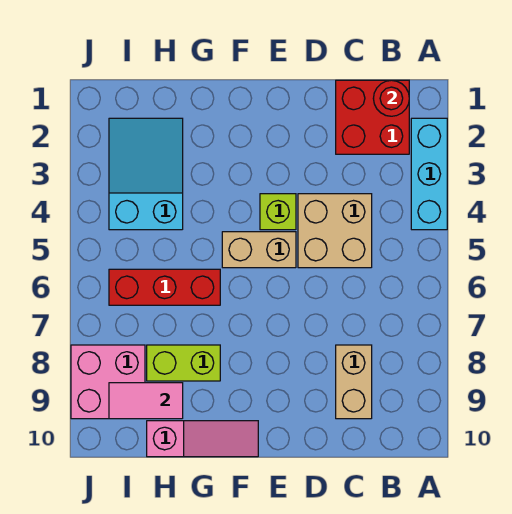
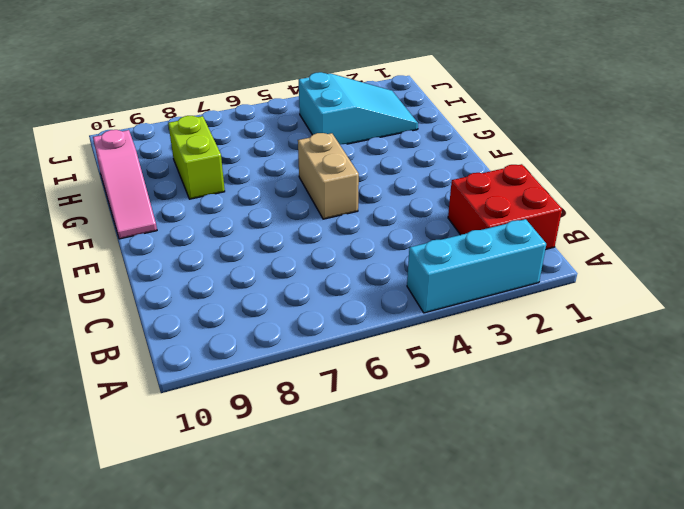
none -> tan 2x2 brick [298,194,372,268]
none -> tan 1x2 brick [336,345,372,419]
none -> lime 1x1 brick [260,194,296,230]

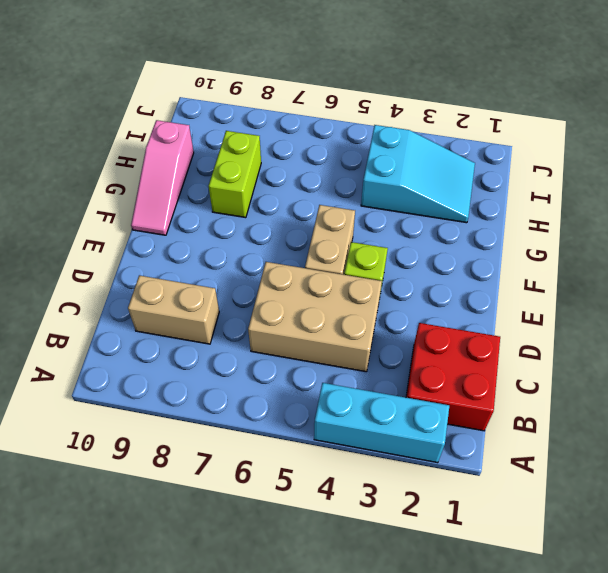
tan 2x3 brick [248,262,382,372] -> tan 2x2 brick [298,194,372,268]
none -> red 1x3 brick [109,269,220,305]
none -> pink 2x2 brick [71,345,145,419]
none -> red 1x1 round brick [373,80,409,116]

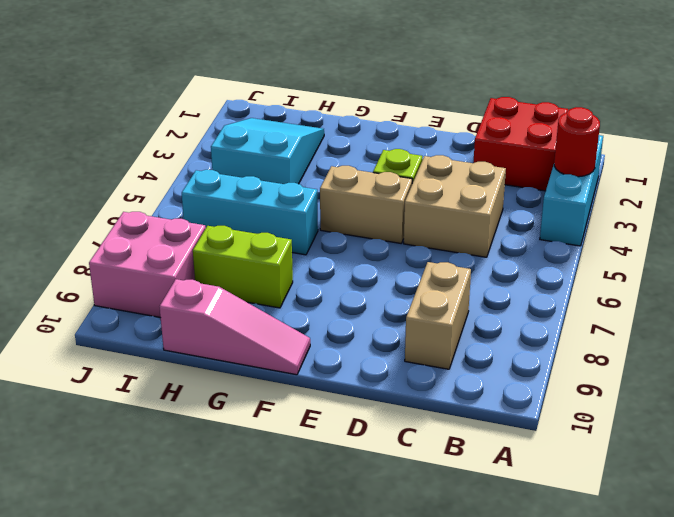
red 1x1 round brick [554,107,600,177] -> red 1x1 round brick moved to [373,80,409,116]
cyan 1x3 brick [182,170,318,255] -> red 1x3 brick [109,269,220,305]
none -> pink 1x2 tile [109,383,183,419]

